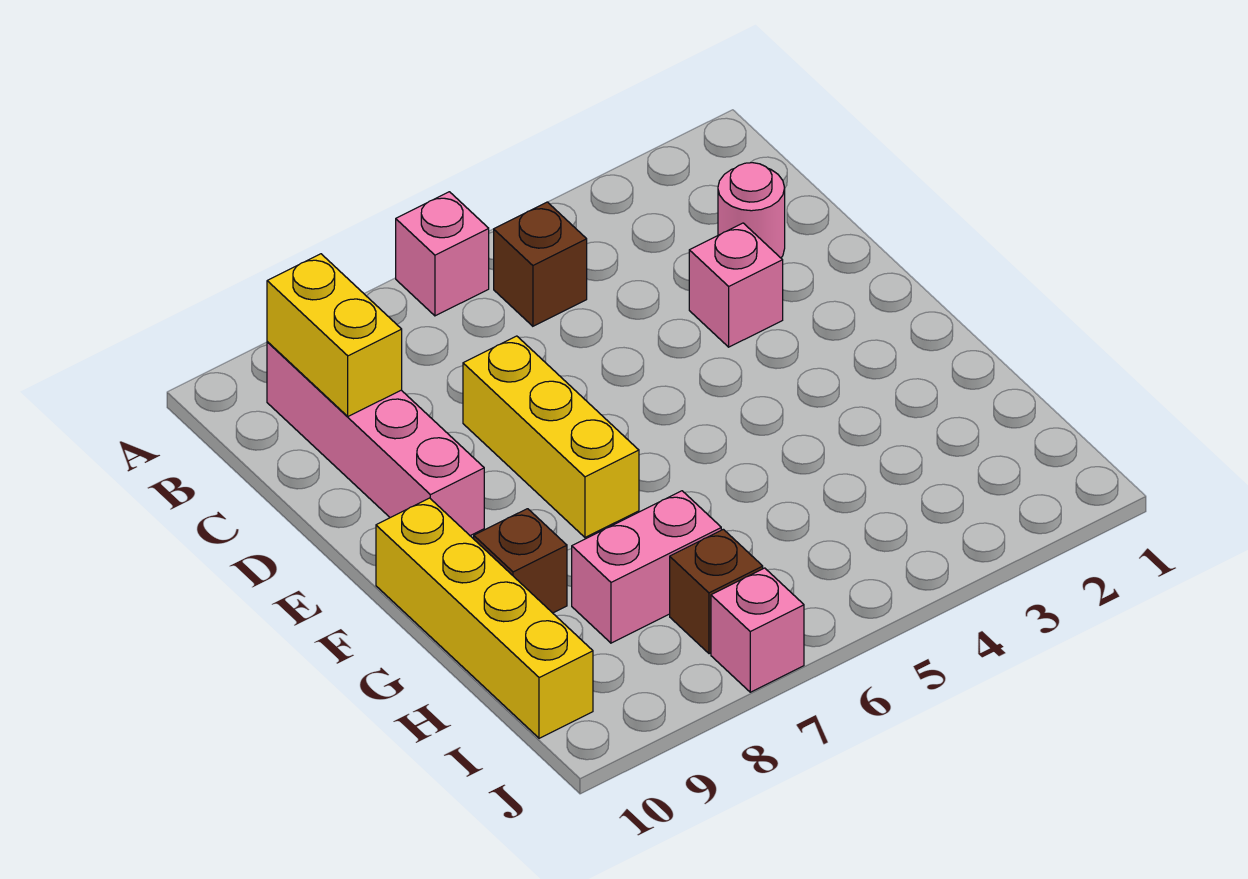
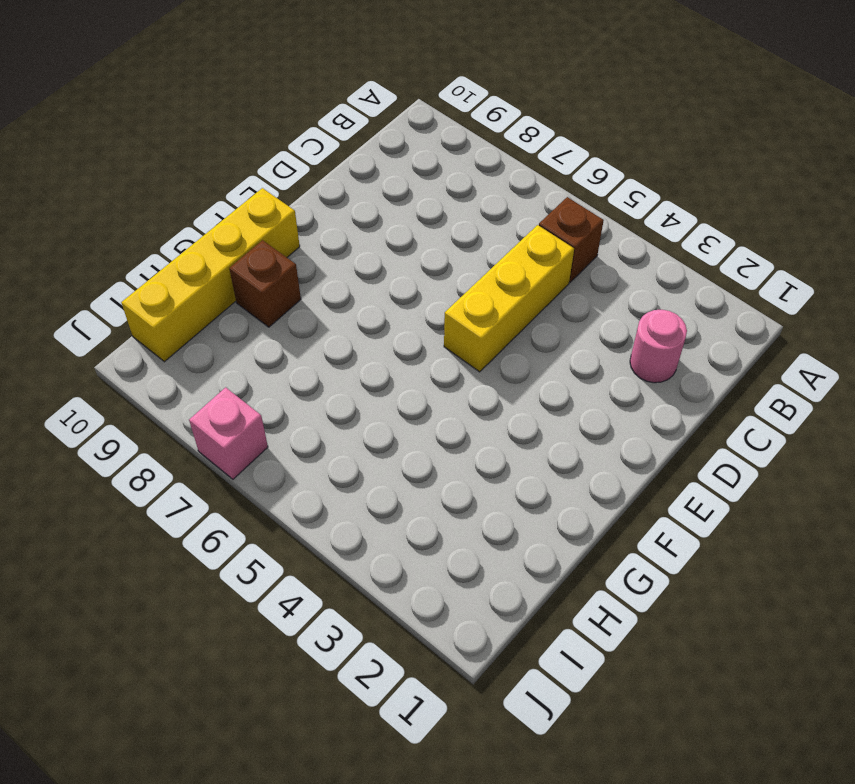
yellow 1x3 brick [444,225,574,372] -> yellow 1x3 brick moved to [463,336,639,537]
none -> pink 1x1 brick [396,192,489,316]
none -> pink 1x4 brick [267,342,484,536]
none -> pink 1x1 brick [689,223,783,347]

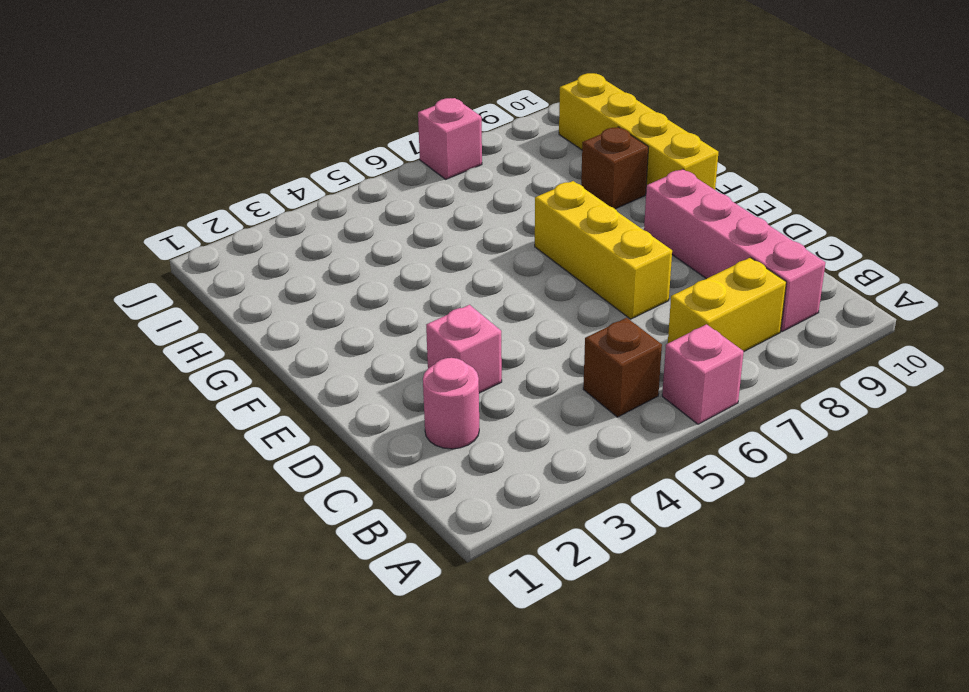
yellow 1x2 brick [668,258,786,351] -> yellow 1x2 brick turned to [267,254,402,417]
none -> pink 1x2 brick [572,491,721,643]
none -> brown 1x1 brick [670,529,763,654]

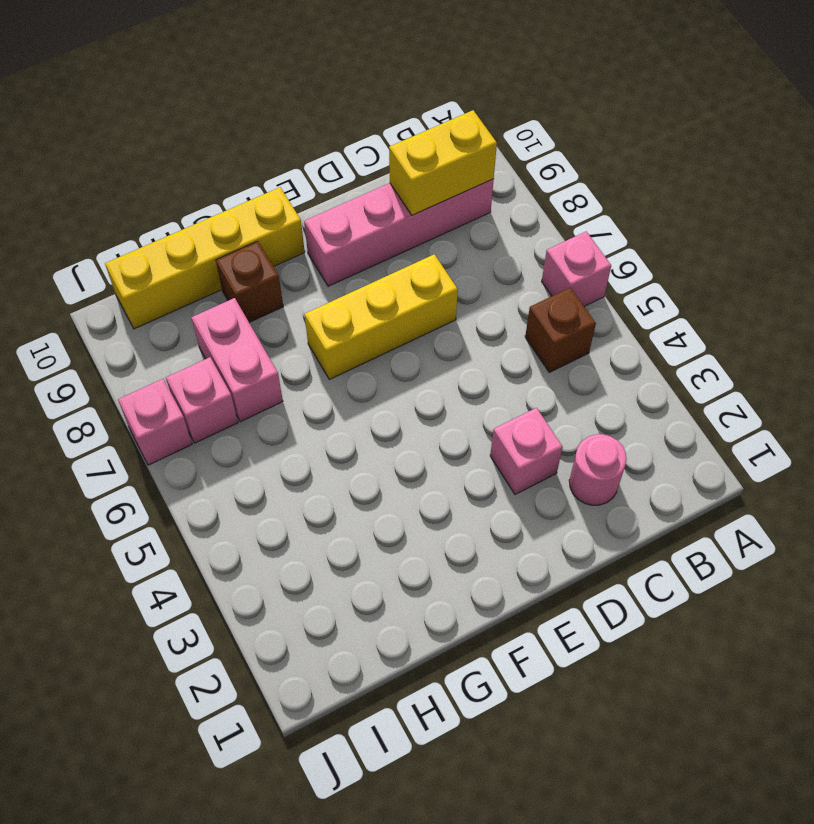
pink 1x1 brick [166,357,238,443] -> brown 1x1 brick [670,529,763,654]

